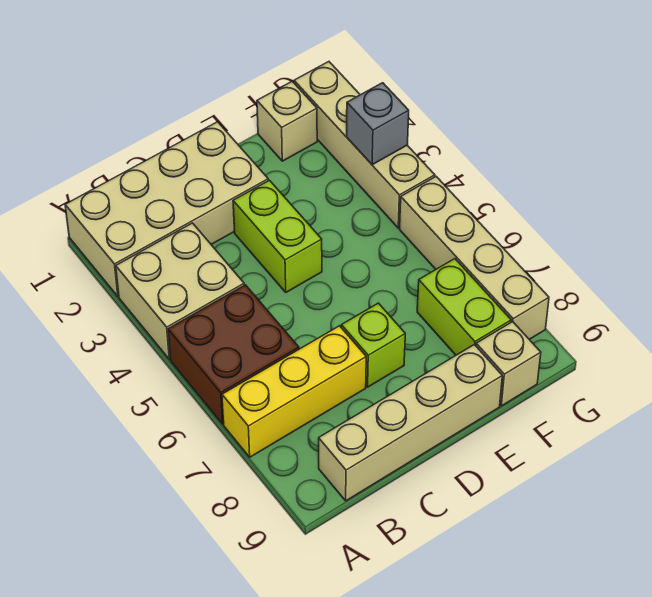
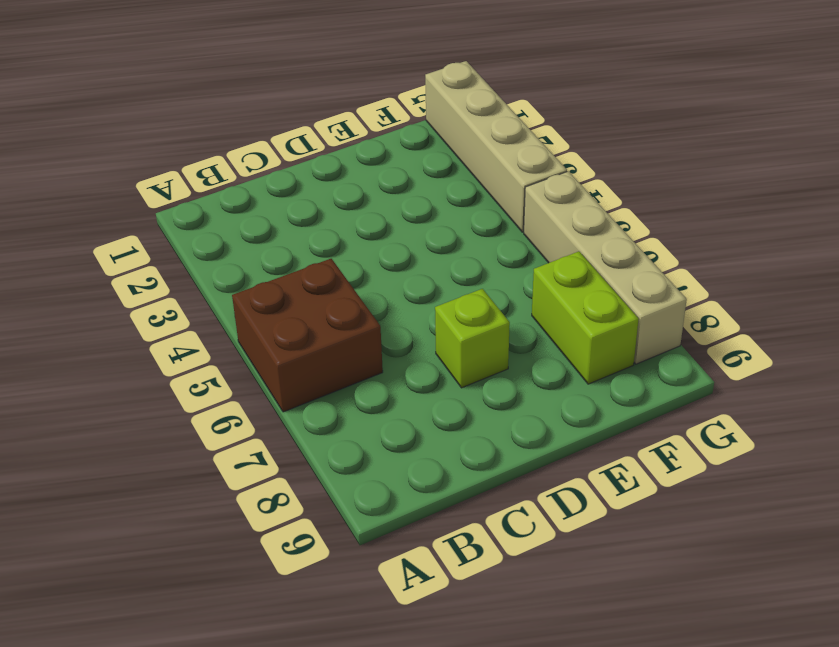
none -> tan 2x4 brick [65,122,268,297]
none -> tan 2x2 brick [116,223,244,359]
none -> yellow 1x3 brick [222,326,366,457]

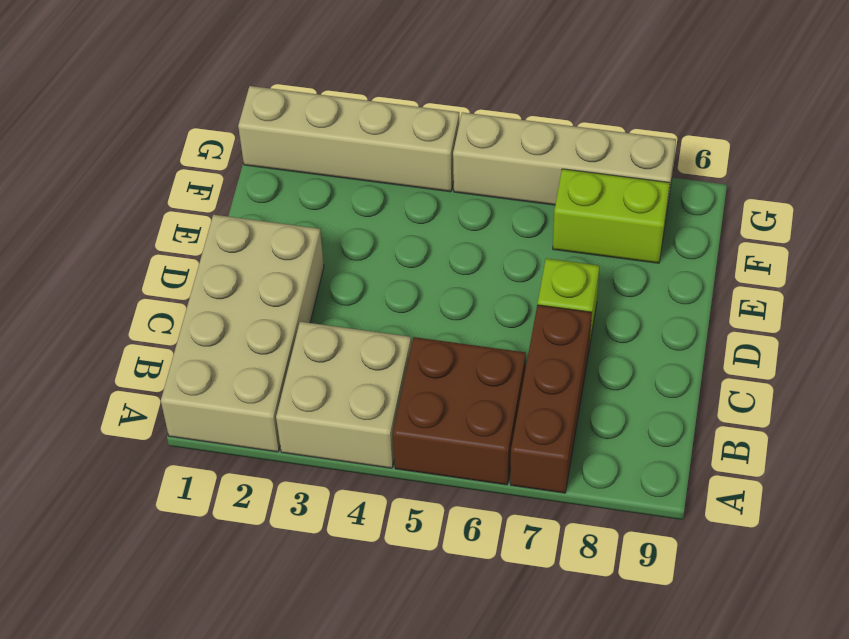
brown 1x3 brick [510,305,592,493] -> yellow 1x3 brick [222,326,366,457]
none -> tan 1x4 brick [319,344,502,501]
none -> lime 1x2 brick [233,180,322,292]
none -> tan 1x1 brick [257,81,317,161]

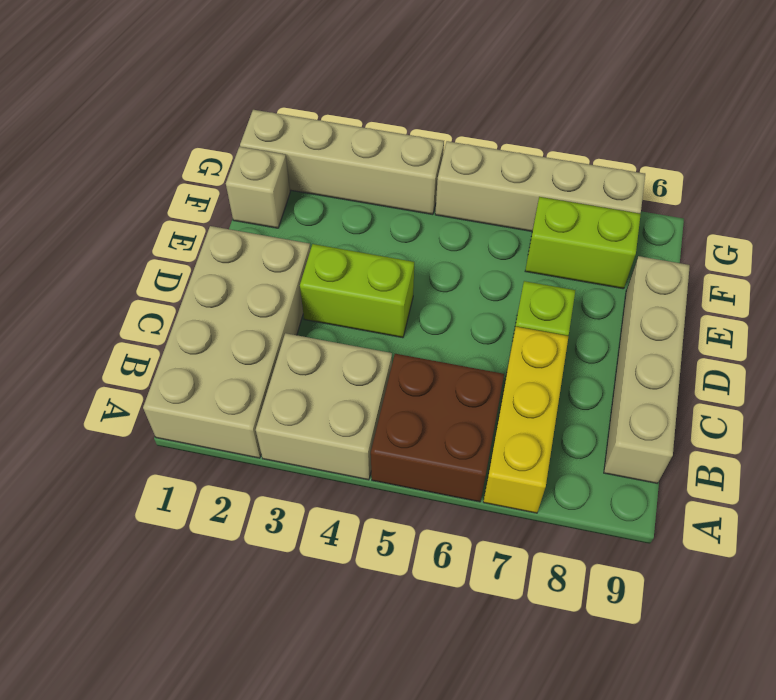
none -> tan 1x1 brick [476,322,541,406]
none -> grey 1x1 brick [347,83,409,165]

